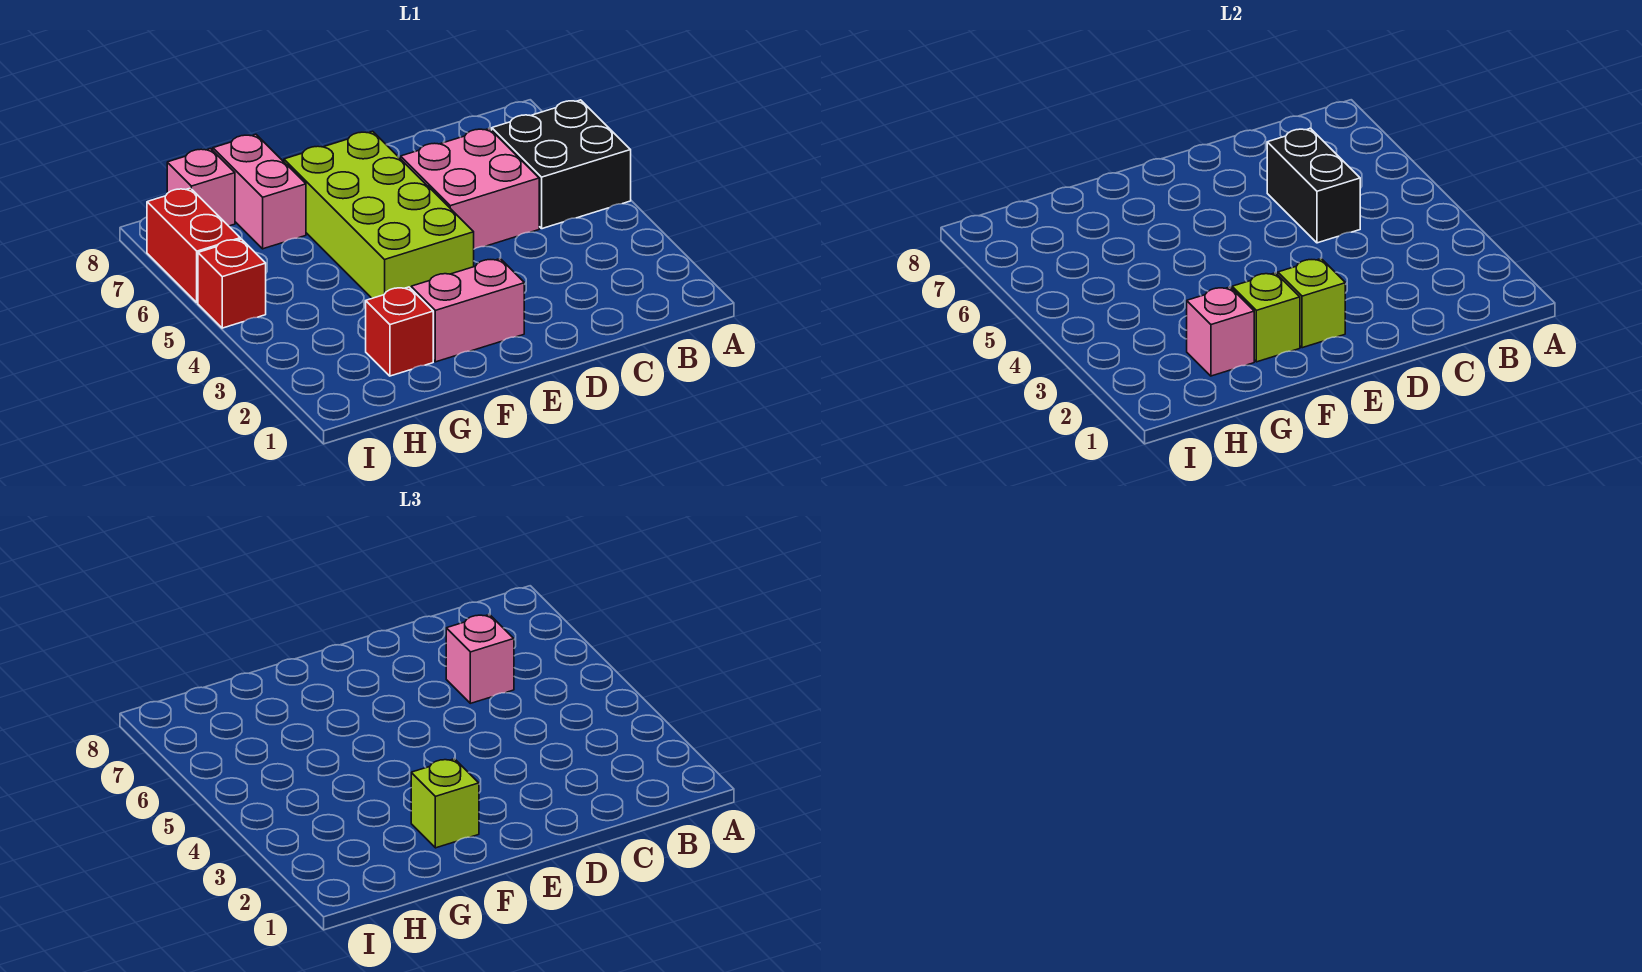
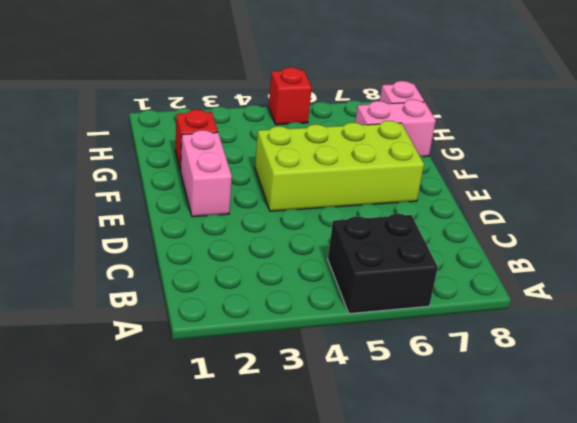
none -> pink 2x2 brick [401,128,539,249]
none -> red 1x2 brick [147,188,240,303]
none -> black 1x2 brick [1267,128,1360,243]

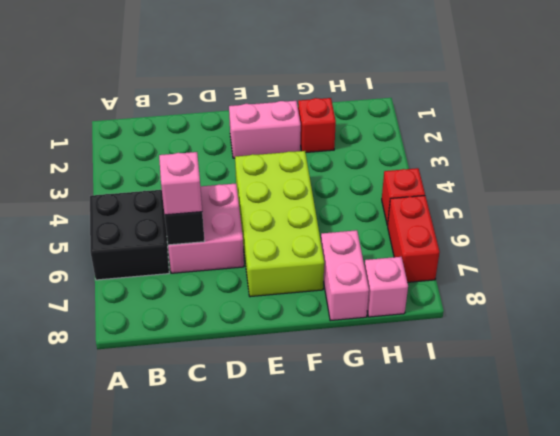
none -> lime 1x1 brick [1278,259,1345,348]
none -> lime 1x1 brick [1232,273,1300,362]
none -> pink 1x1 brick [1187,287,1254,376]

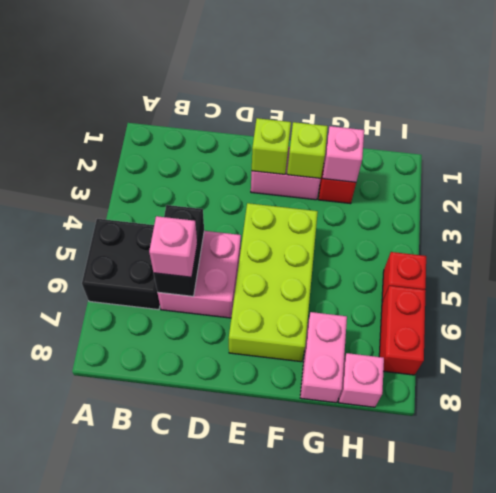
none -> lime 1x1 brick [411,759,479,848]

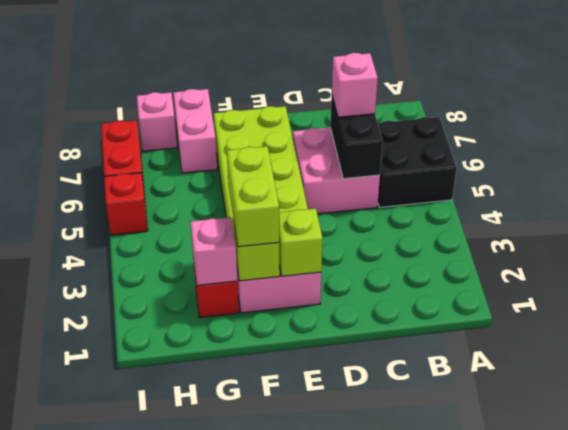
lime 1x2 brick [227,146,279,247] -> lime 1x1 brick [411,759,479,848]

